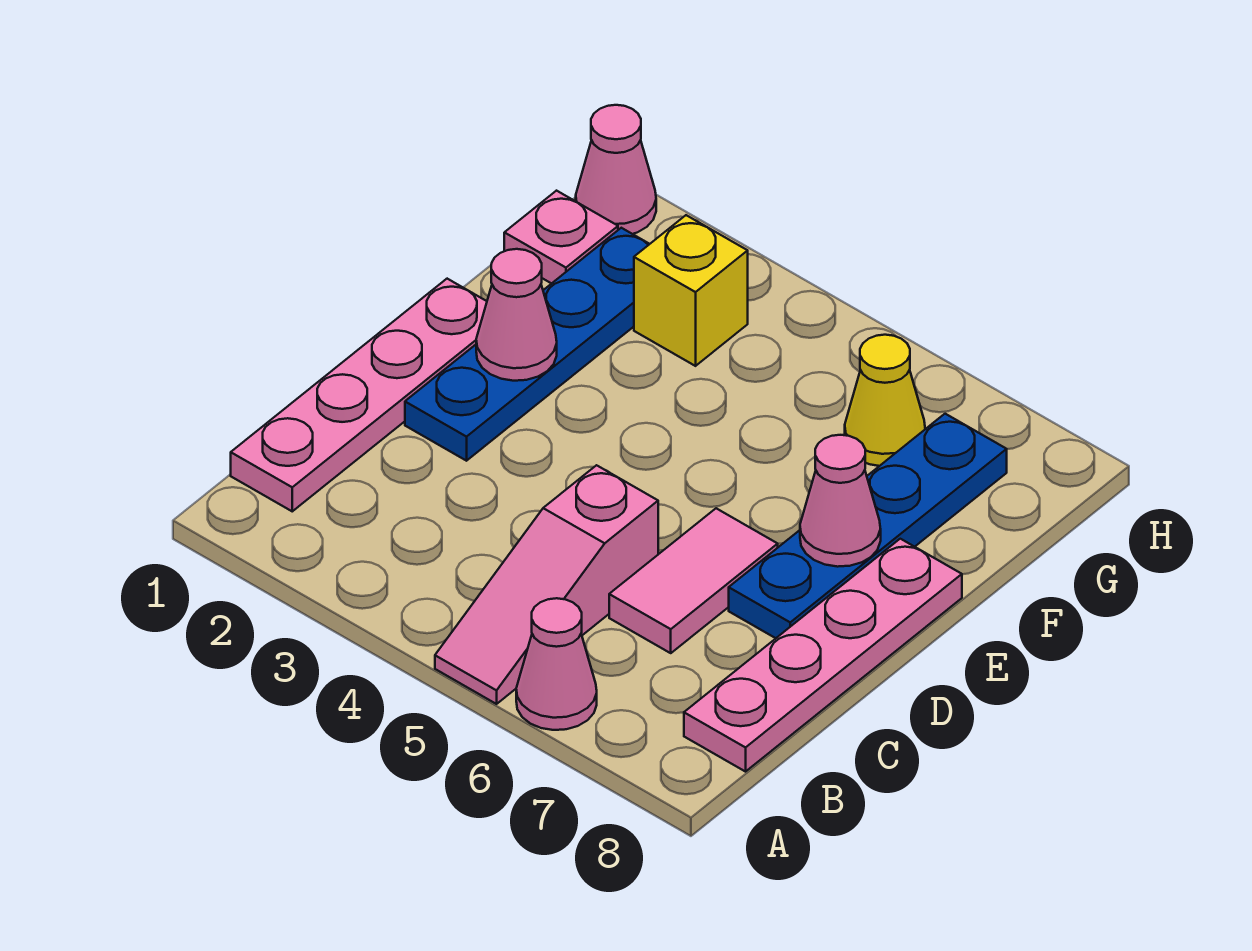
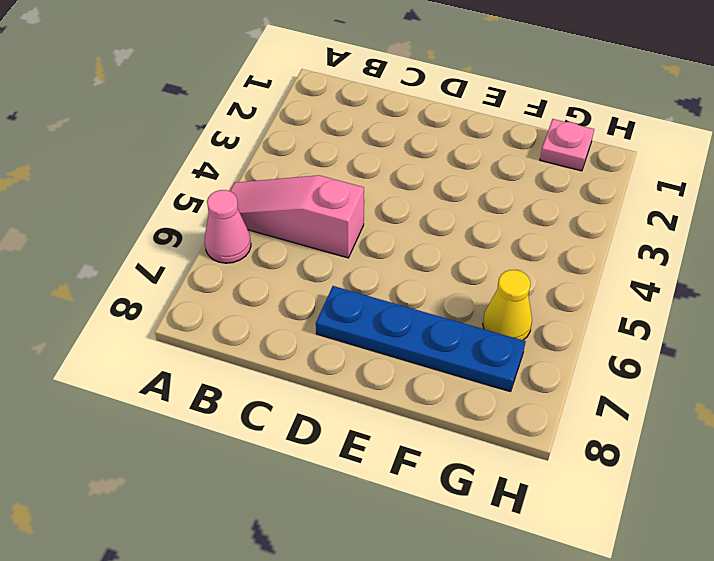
none -> pink 1x4 plate [231,279,487,511]
none -> pink 1x4 plate [684,539,962,772]
none -> pink 1x2 tile [609,508,778,653]

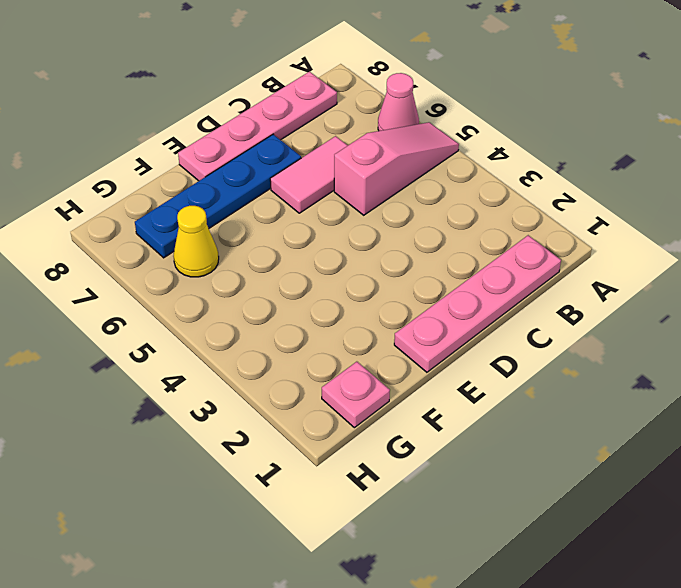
none -> blue 1x4 plate [405,228,649,461]
none -> yellow 1x1 brick [634,215,748,366]
none -> pink 1x1 cone [576,105,656,234]

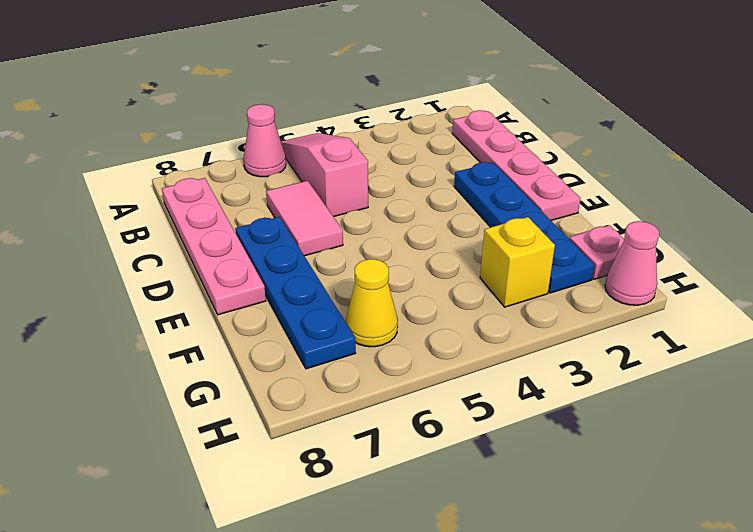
none -> pink 1x1 cone [476,249,557,381]
none -> pink 1x1 cone [800,435,881,567]

